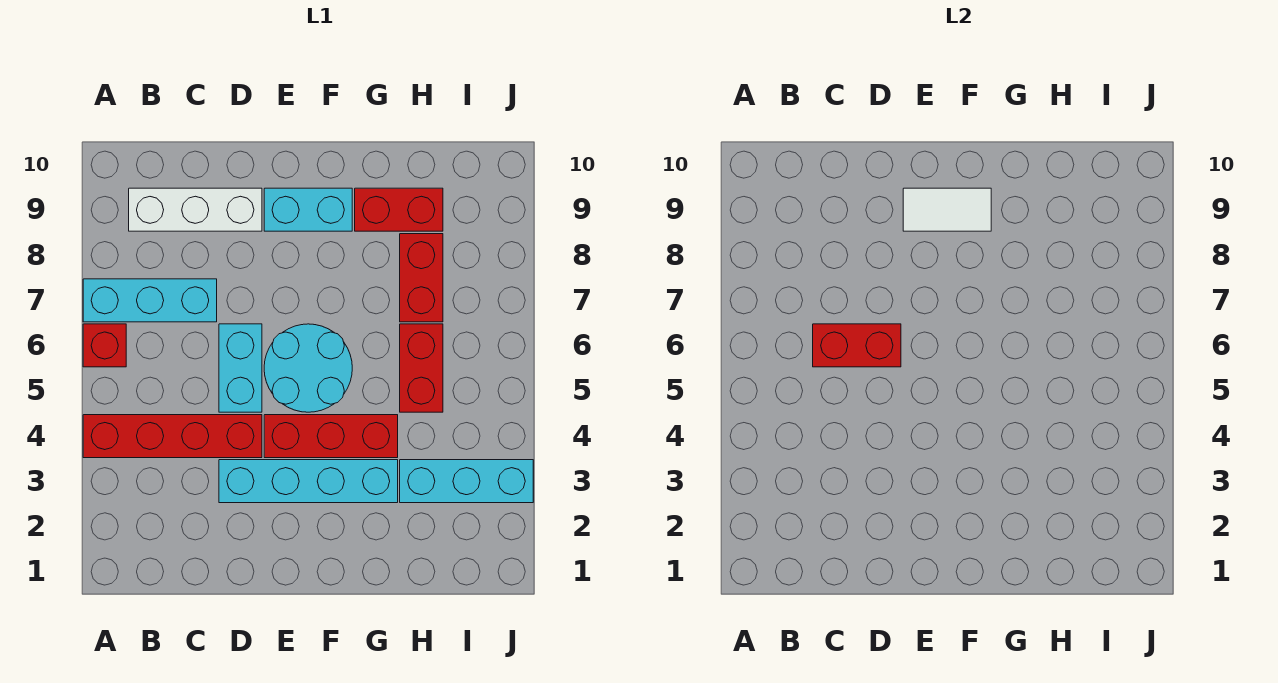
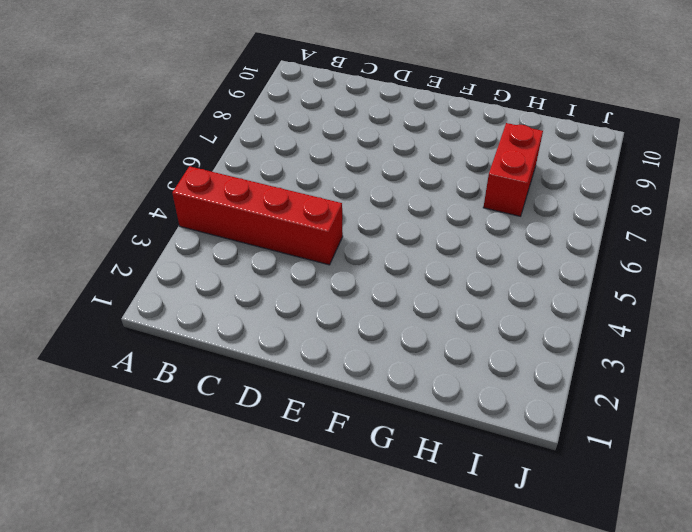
none -> red 1x1 brick [83,324,126,367]
none -> cyan 1x3 brick [83,279,217,322]
none -> white 1x3 brick [129,188,262,231]

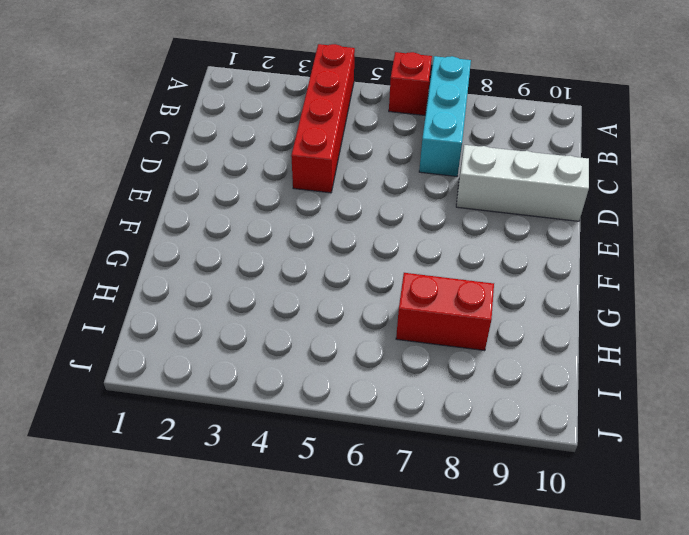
white 1x3 brick [456,145,589,221] -> white 1x3 brick turned to [129,188,262,231]
none -> cyan 1x4 brick [219,460,398,503]
none -> cyan 1x2 brick [219,324,262,412]
none -> red 1x3 brick [264,415,398,458]

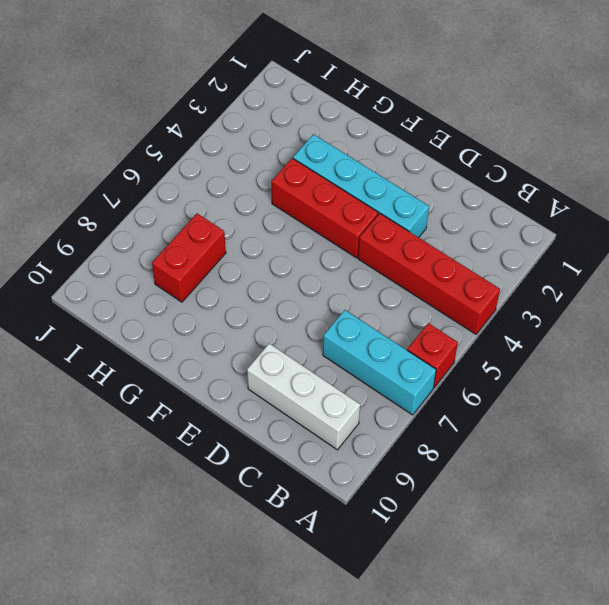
none -> cyan 1x2 brick [219,324,262,412]
none -> cyan 2x2 round brick [264,324,352,412]
none -> cyan 1x2 brick [264,188,352,231]

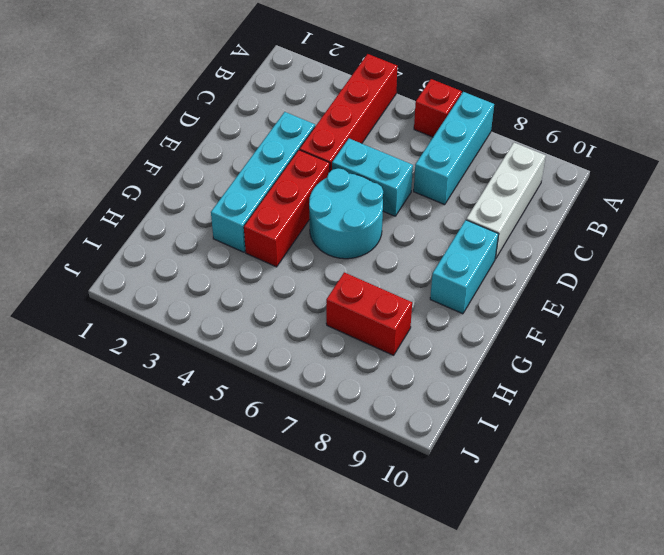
none -> red 1x2 brick [355,188,443,231]
none -> cyan 1x3 brick [400,460,533,503]
none -> red 1x2 brick [400,324,443,412]

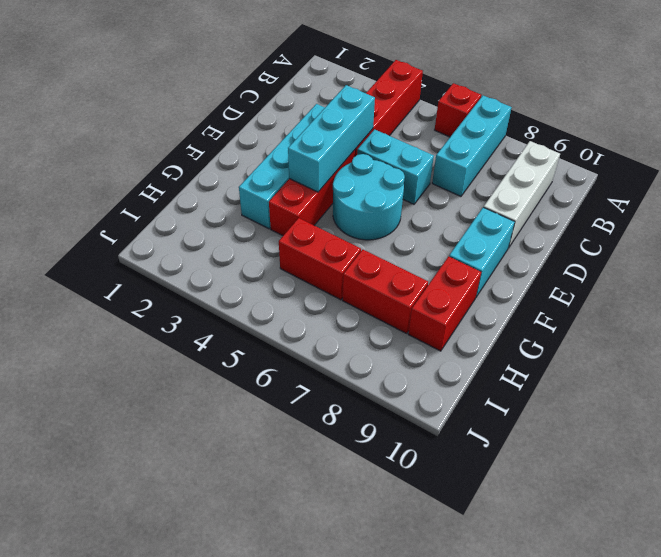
cyan 1x3 brick [288,85,375,192] -> cyan 1x3 brick moved to [400,460,533,503]
none -> red 1x2 brick [813,324,901,367]
none -> white 1x2 tile [903,188,991,231]

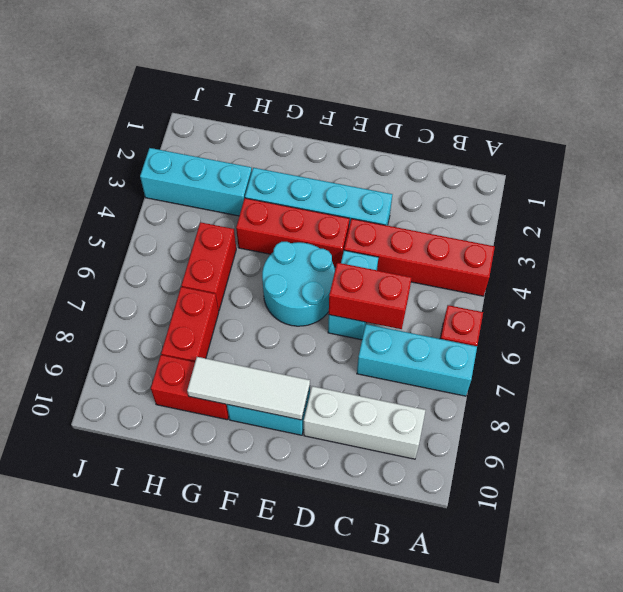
white 1x3 tile [187,357,310,420] -> white 1x2 tile [903,188,991,231]

